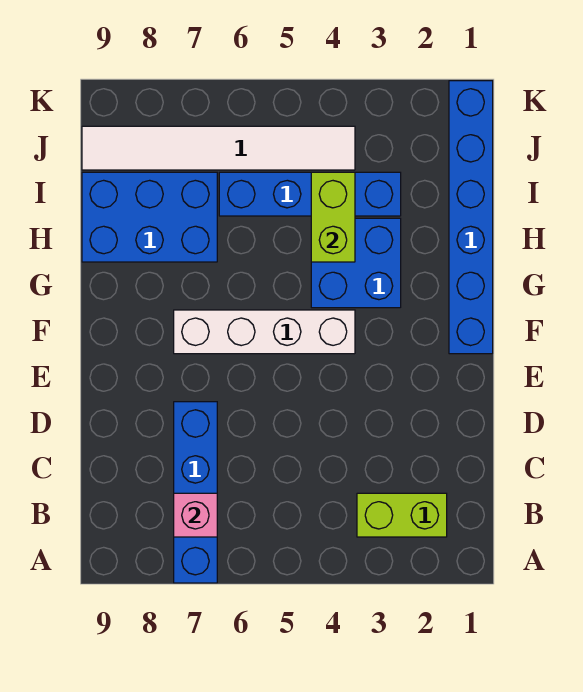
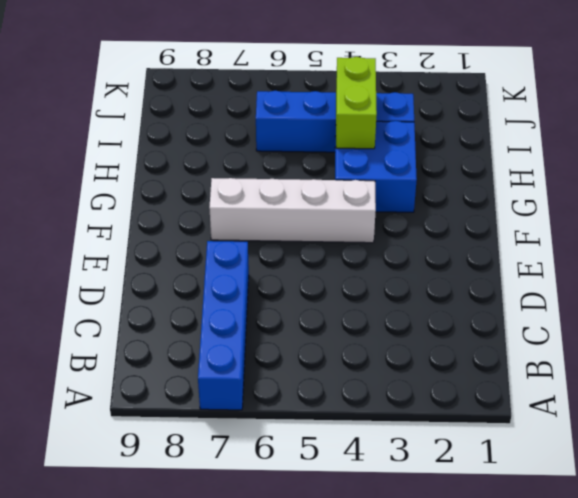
none -> lime 1x2 brick [357,493,447,537]
none -> blue 1x6 brick [449,81,493,354]

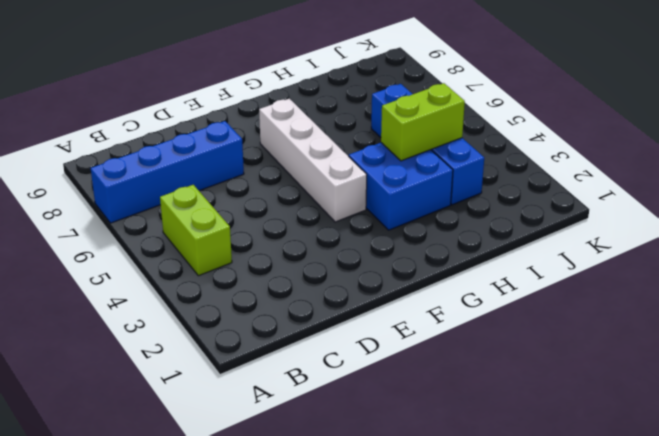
lime 1x2 brick [160,185,232,276] -> lime 1x2 brick moved to [357,493,447,537]
none -> blue 1x6 brick [449,81,493,354]
none -> blue 2x3 brick [82,172,217,262]

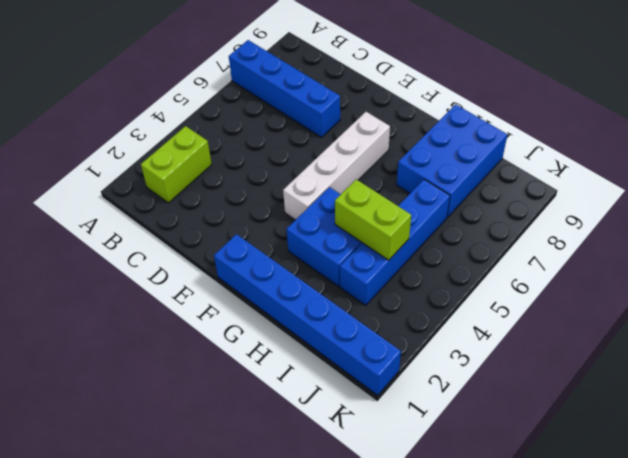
none -> white 1x6 tile [82,126,355,170]
none -> pink 1x1 brick [174,493,217,537]

